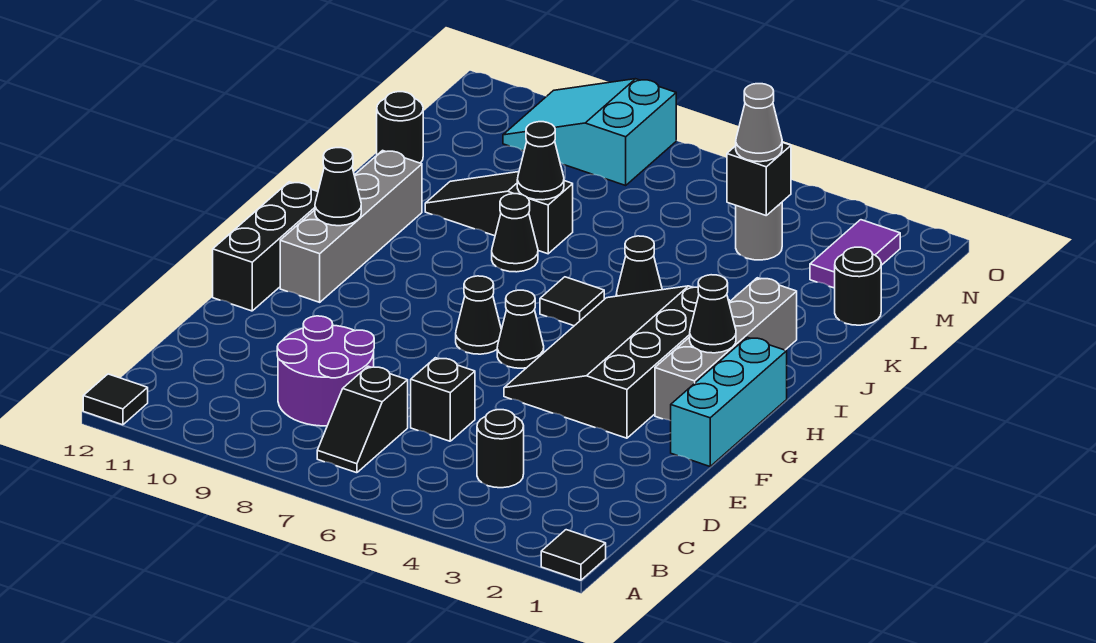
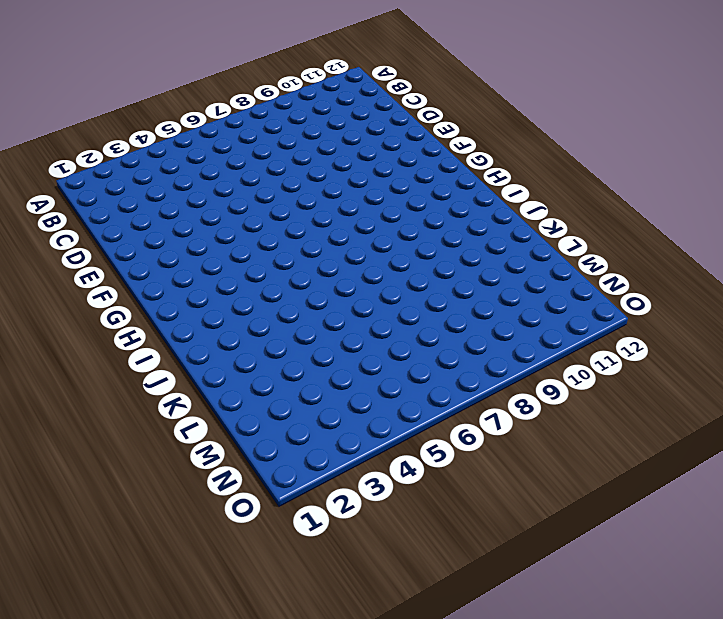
none -> black 1x1 tile [541,530,606,580]
none -> black 1x1 tile [83,374,148,425]
none -> black 1x2 slope [317,366,408,473]

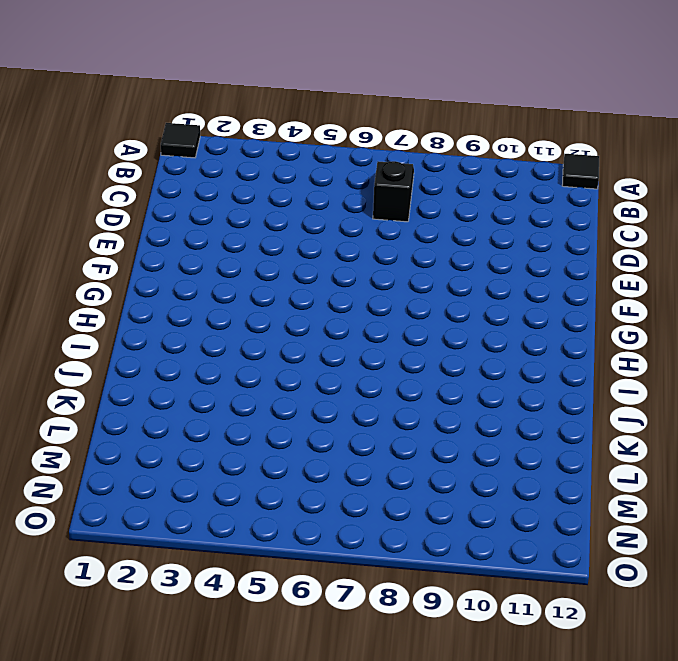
none -> black 1x1 round brick [477,410,524,488]
none -> purple 2x2 round brick [277,316,374,426]
none -> black 1x1 brick [411,358,475,441]

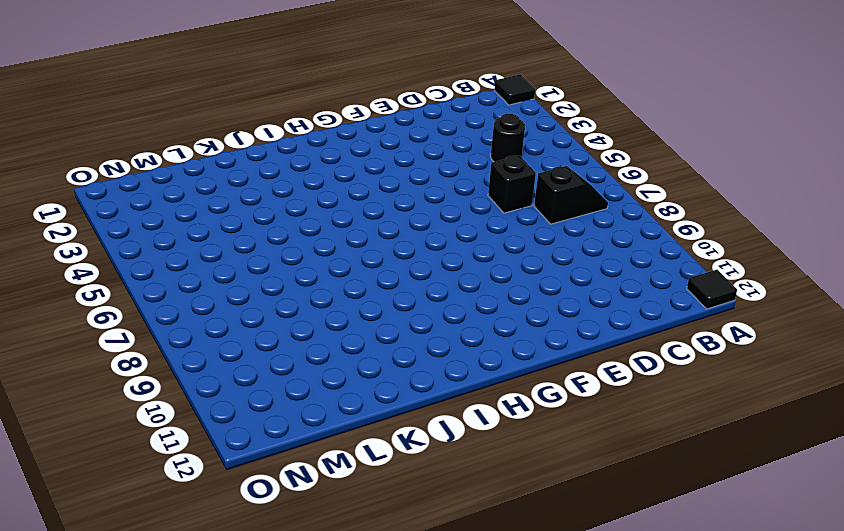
none -> purple 2x2 round brick [277,316,374,426]
none -> cyan 1x3 brick [671,337,787,466]
none -> black 3x4 slope [504,286,729,438]

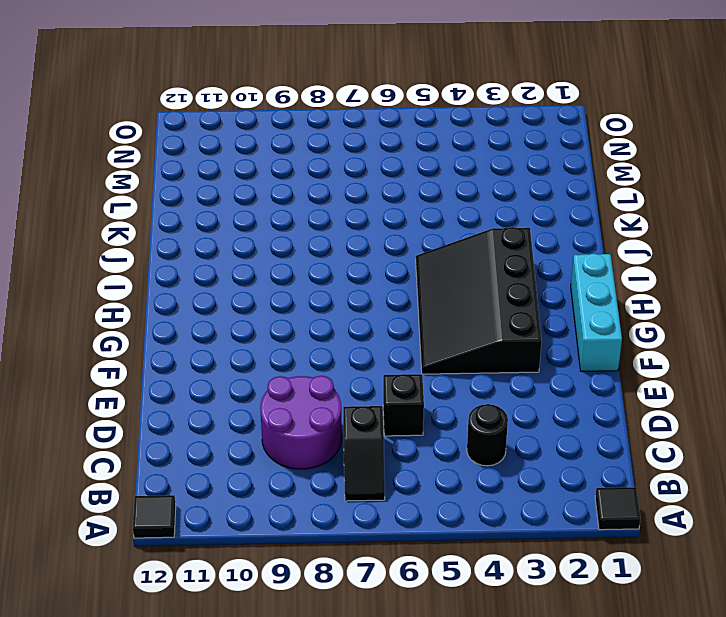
none -> black 1x3 brick [213,182,318,311]
none -> grey 1x4 brick [655,278,797,421]
none -> black 1x1 cone [497,290,544,368]

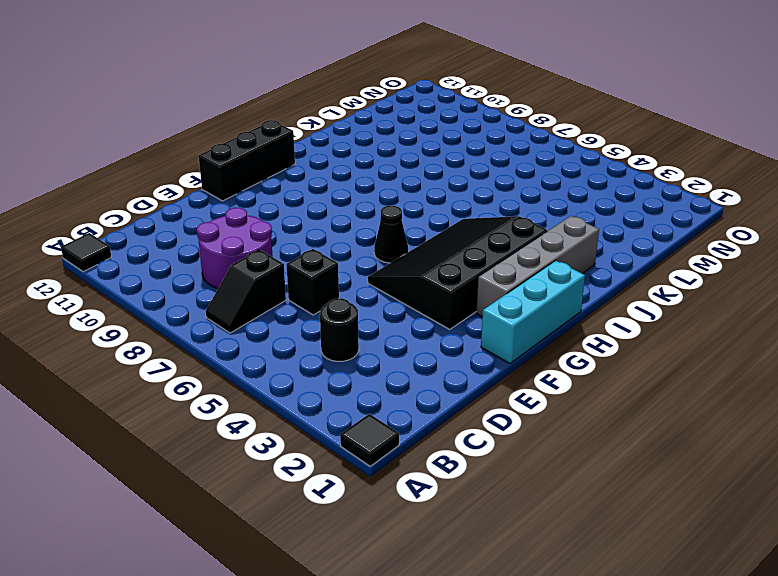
none -> black 1x1 cone [456,276,501,354]
none -> grey 1x4 brick [280,151,422,302]
none -> black 1x1 tile [540,277,604,326]

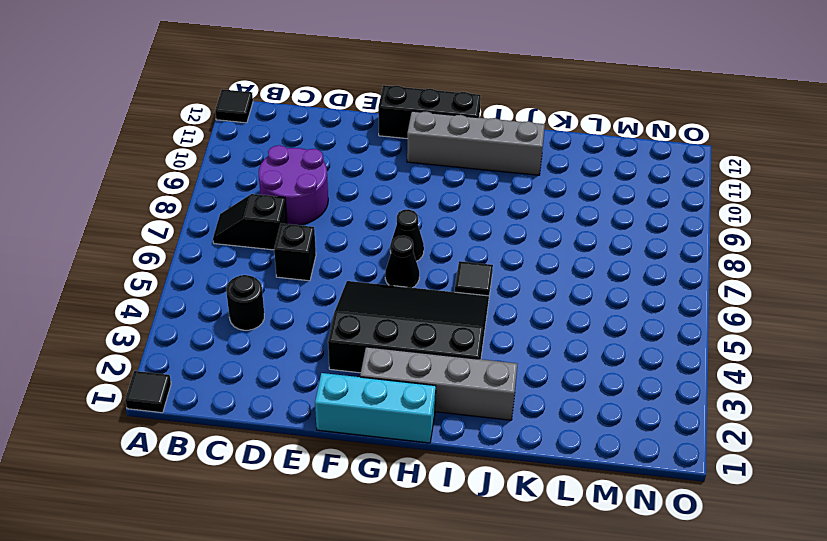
none -> black 1x1 cone [616,236,662,296]
none -> black 1x1 cone [492,194,538,272]
none -> black 1x3 slope [425,172,573,254]

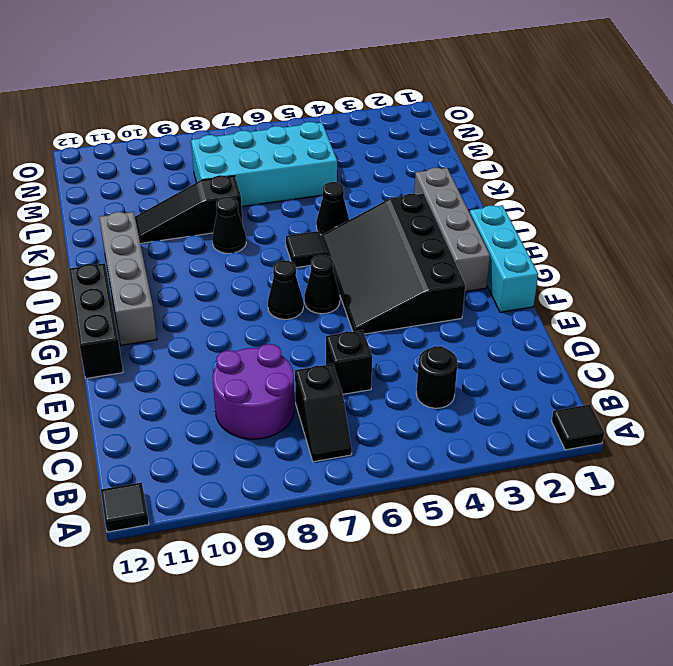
cyan 2x4 brick [191,122,337,207] -> none
none -> black 1x1 round brick [835,247,881,325]
none -> black 1x1 round brick [377,92,423,163]
none -> purple 1x2 tile [810,220,900,288]

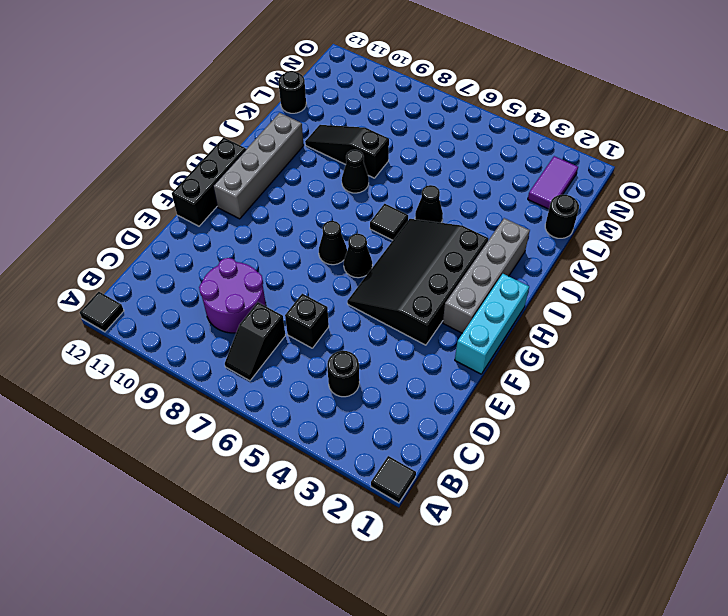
none -> grey 1x1 round brick [736,203,782,260]
none -> cyan 2x3 slope [503,79,676,185]
none -> black 1x1 cone [690,275,736,353]

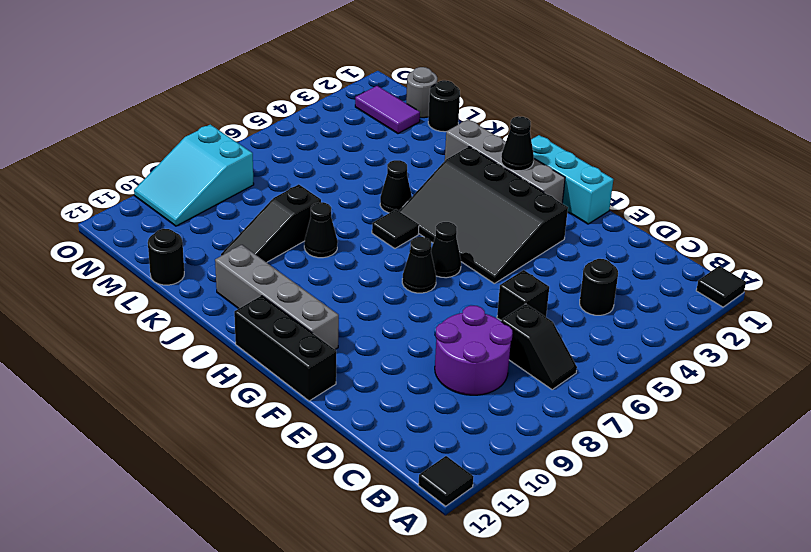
grey 1x1 round brick [406,67,437,118] -> grey 1x1 round brick moved to [736,203,782,260]
none -> black 1x1 cone [315,148,361,226]
none -> black 1x1 cone [517,122,564,200]
none -> black 1x1 brick [727,142,791,215]

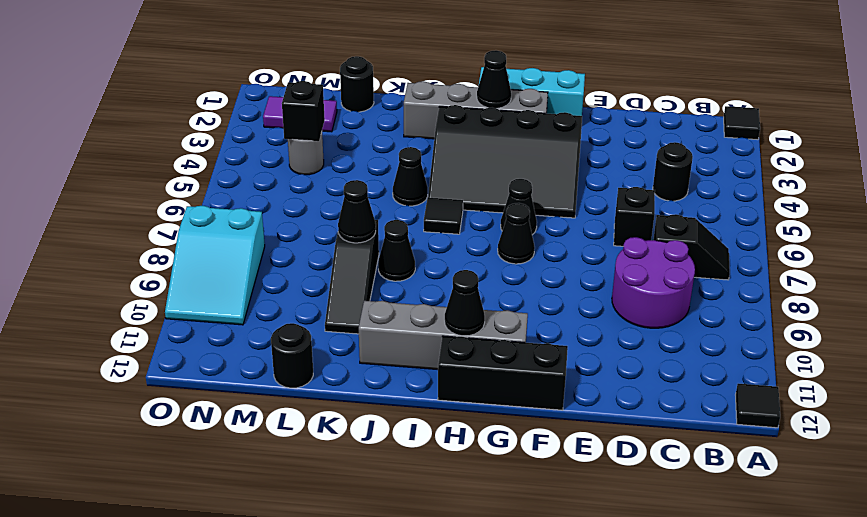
none -> grey 1x1 cone [736,84,782,162]

